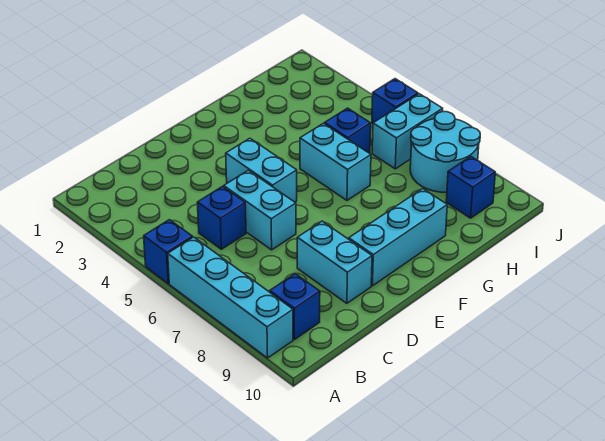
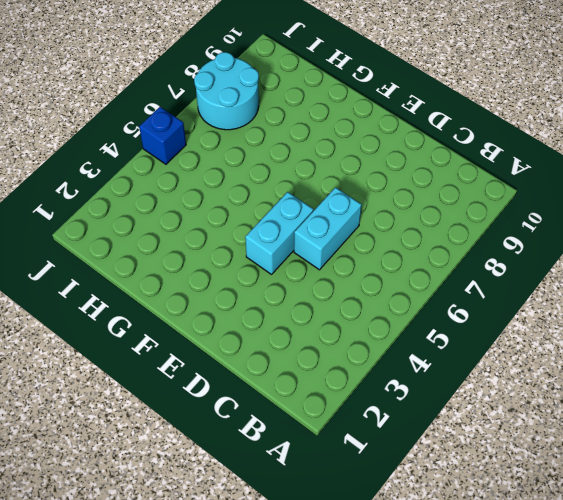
none -> blue 1x1 brick [144,220,192,284]
none -> cyan 1x4 brick [168,237,293,358]
none -> blue 1x1 brick [270,274,320,340]

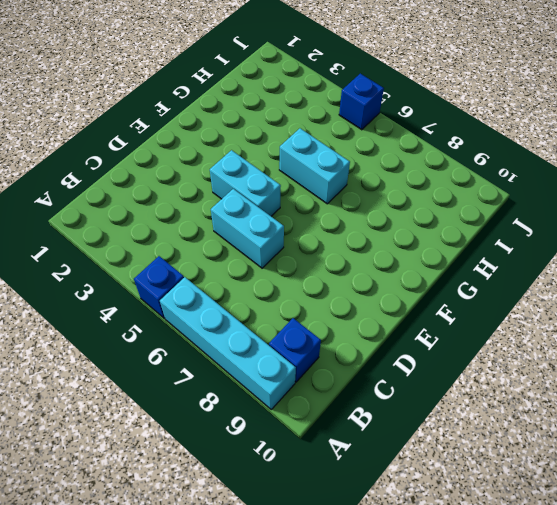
none -> blue 1x1 brick [197,187,246,249]
none -> cyan 1x2 brick [297,221,372,303]
none -> cyan 1x3 brick [349,189,447,286]

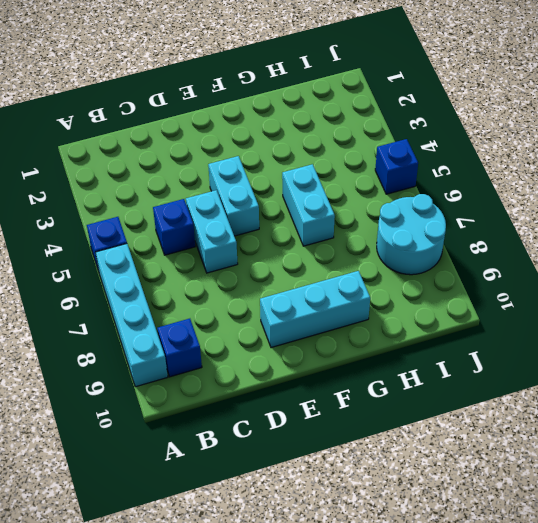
none -> cyan 1x2 brick [297,221,372,303]
none -> blue 1x1 brick [325,108,371,153]
none -> cyan 1x2 brick [372,94,443,169]

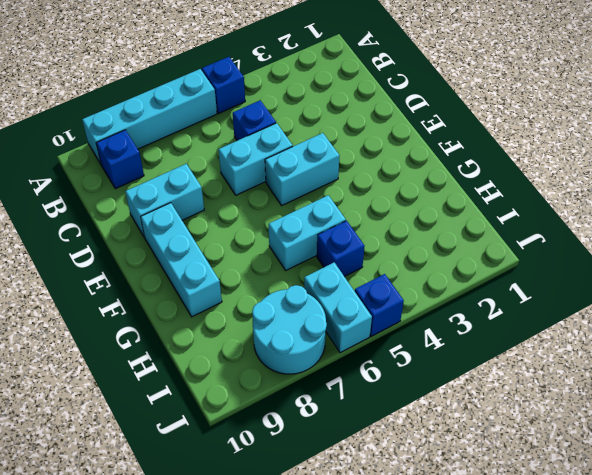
none -> blue 1x1 brick [446,156,495,218]

